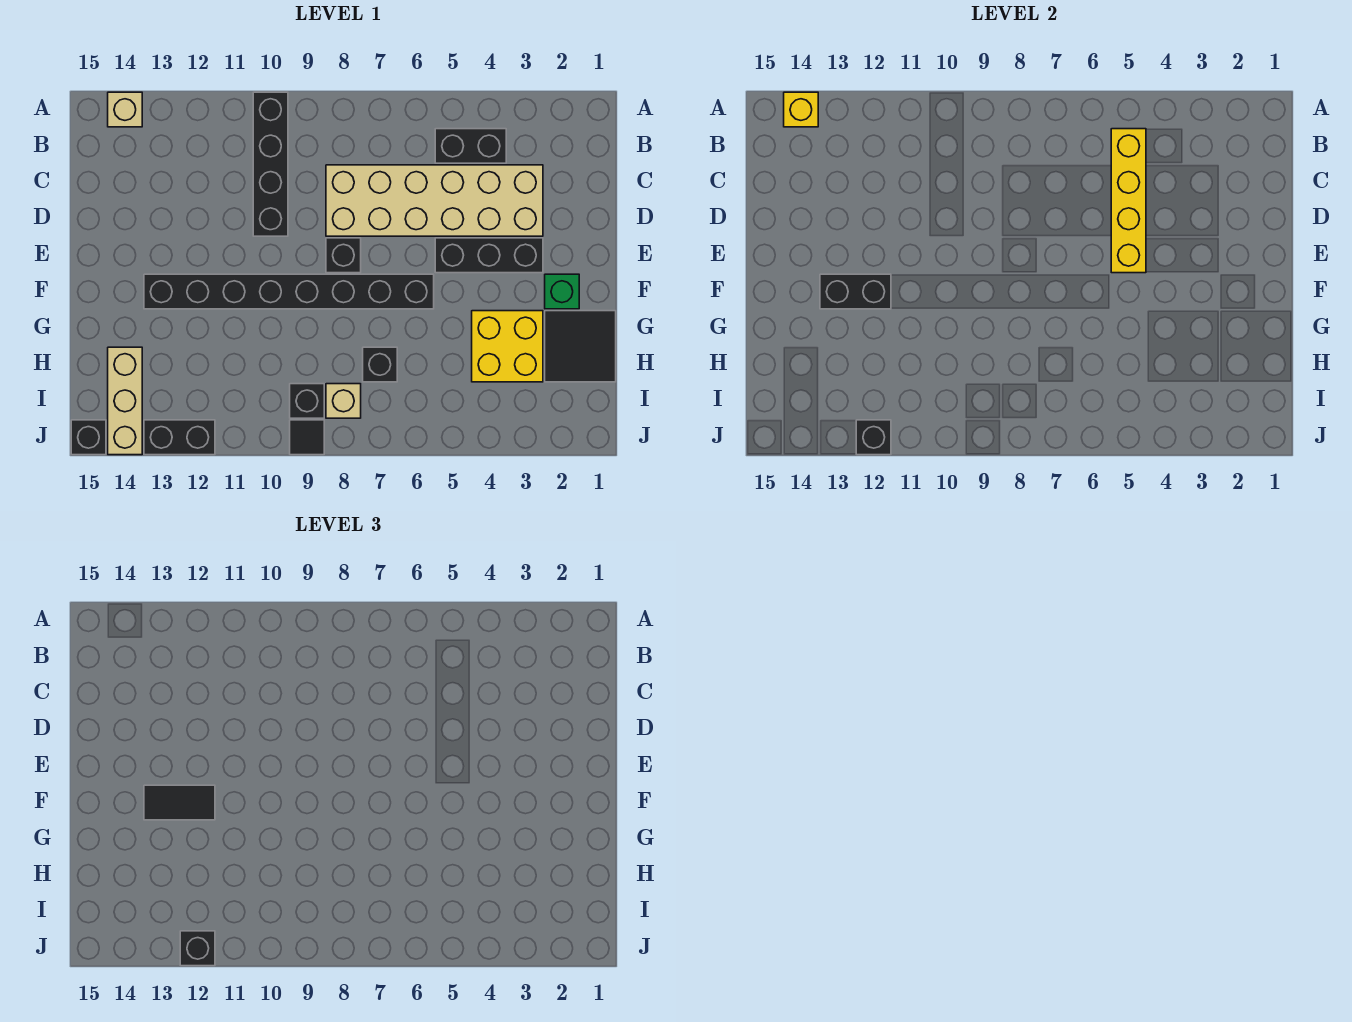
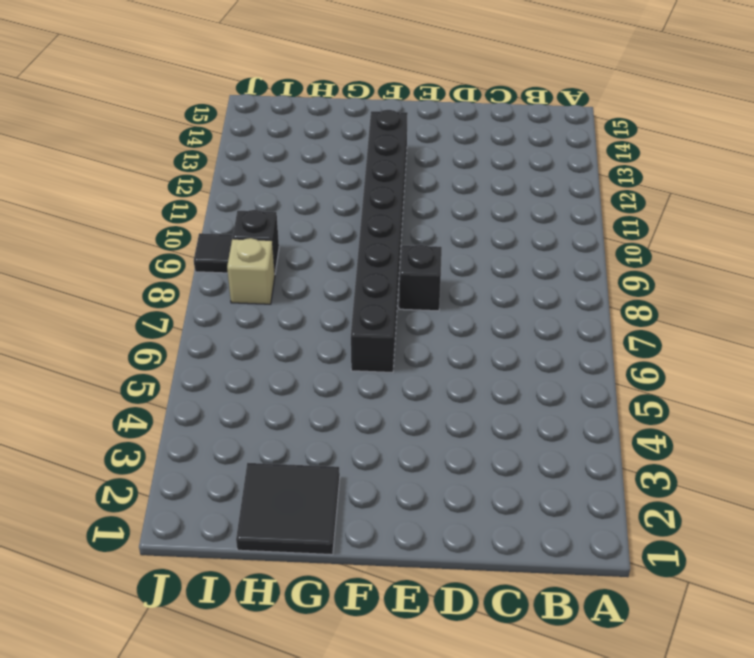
none -> black 1x4 brick [253,92,288,236]
none -> tan 1x1 brick [108,92,142,127]
none -> black 1x2 brick [435,129,506,163]

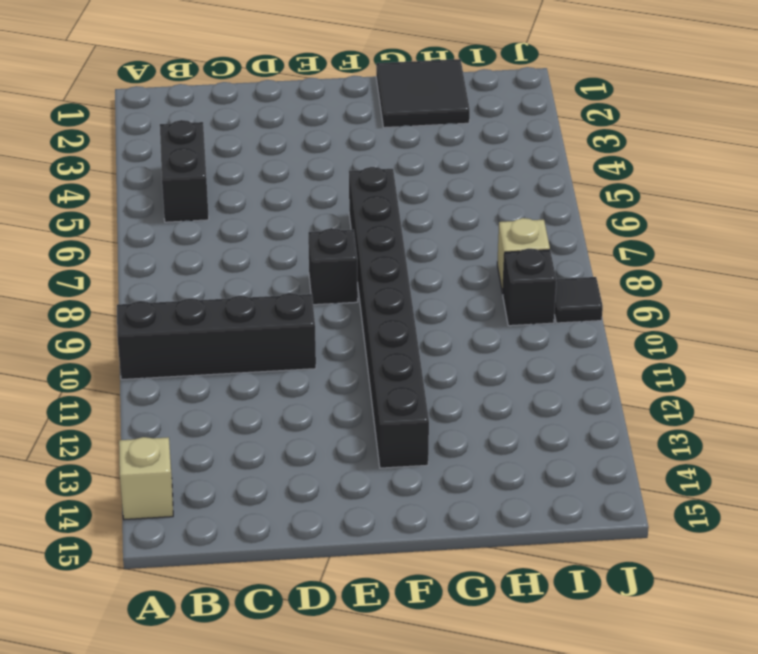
none -> tan 2x6 brick [326,165,543,236]
none -> black 1x3 brick [435,238,543,273]
none -> green 1x1 brick [545,274,579,309]

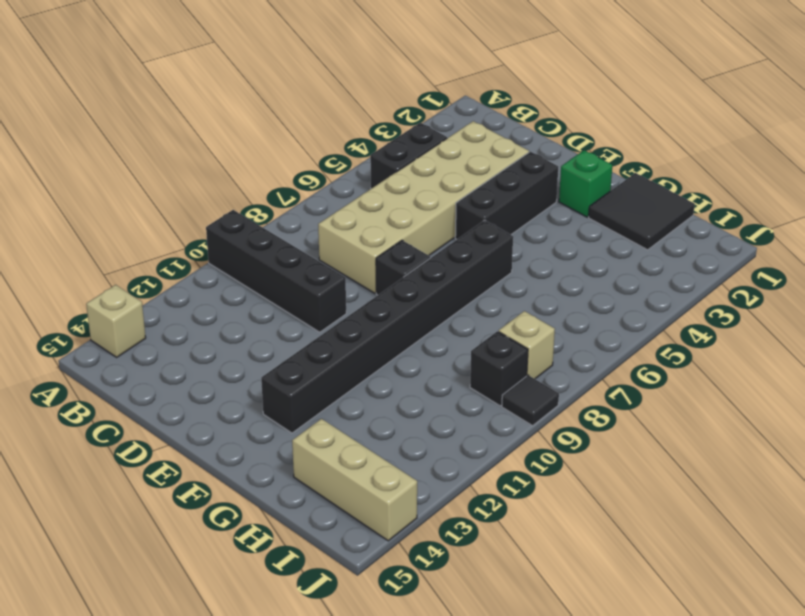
none -> yellow 2x2 brick [472,311,543,382]
none -> black 1x1 brick [363,347,397,382]
none -> black 1x2 brick [144,420,215,455]

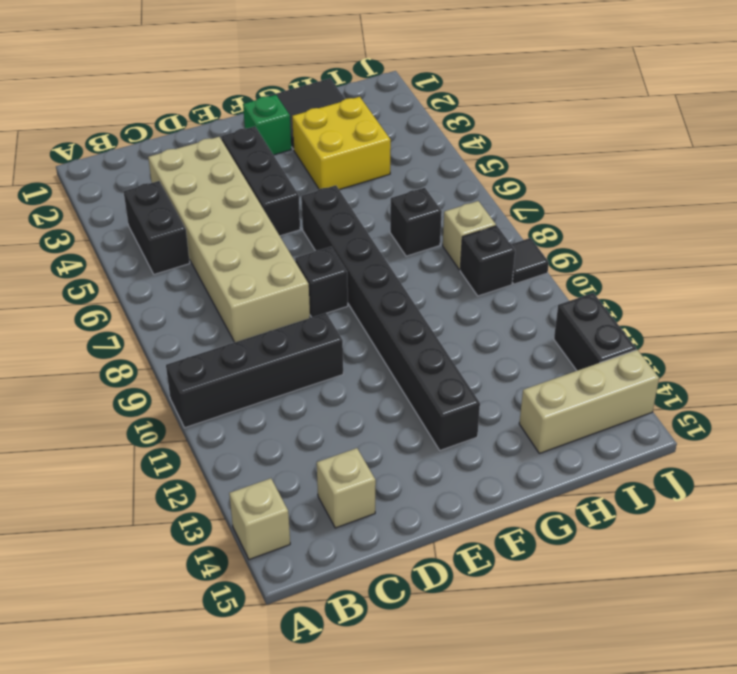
tan 1x1 brick [317,448,376,528] -> none
none -> black 1x1 brick [71,420,106,455]
none -> yellow 1x1 brick [784,92,818,127]
none -> yellow 1x4 brick [1111,129,1146,273]

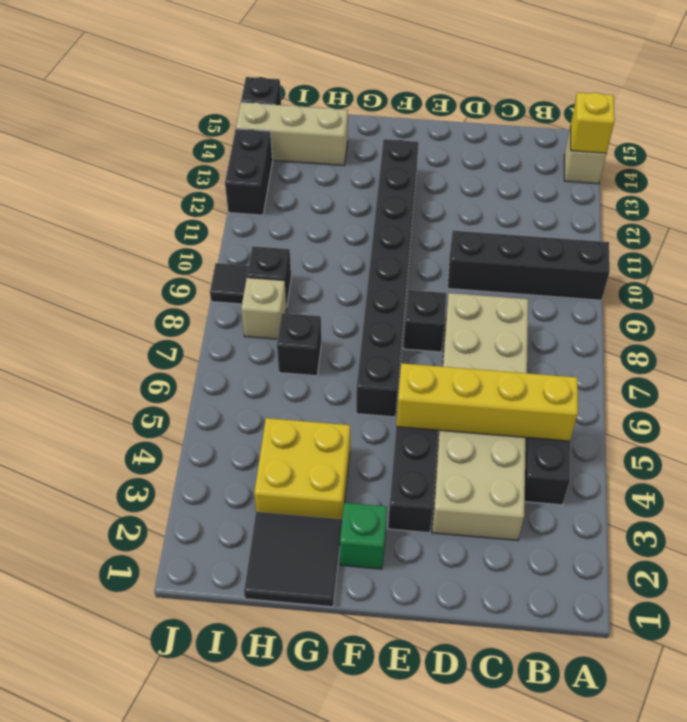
none -> black 1x2 brick [820,274,891,309]
none -> black 1x1 brick [856,420,891,455]
none -> black 1x2 tile [144,785,215,820]

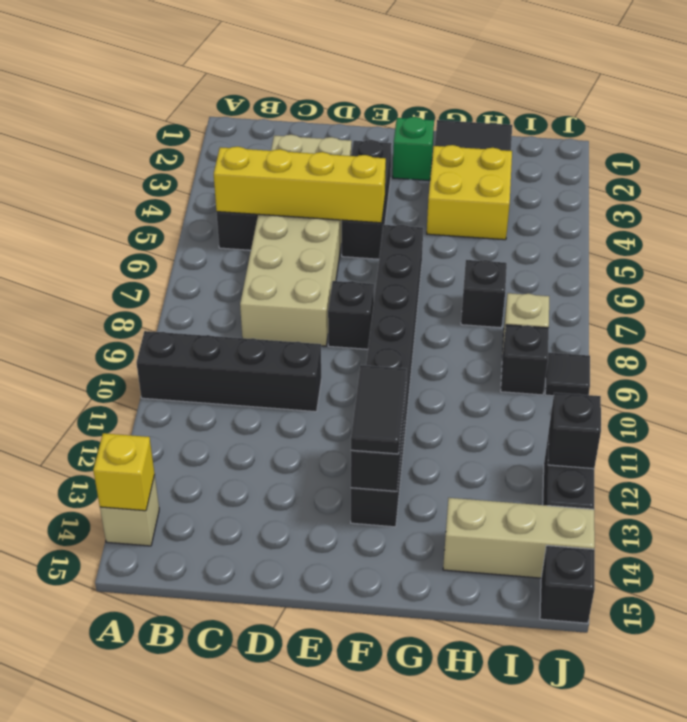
none -> black 1x1 brick [180,931,215,966]

